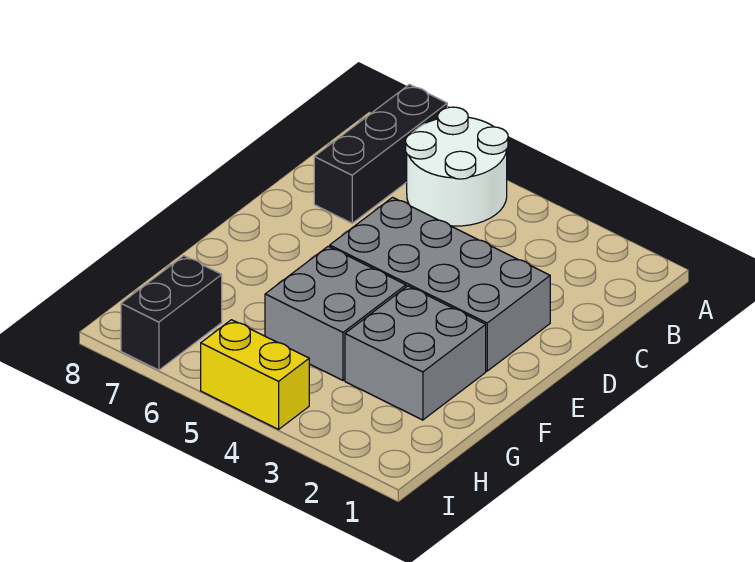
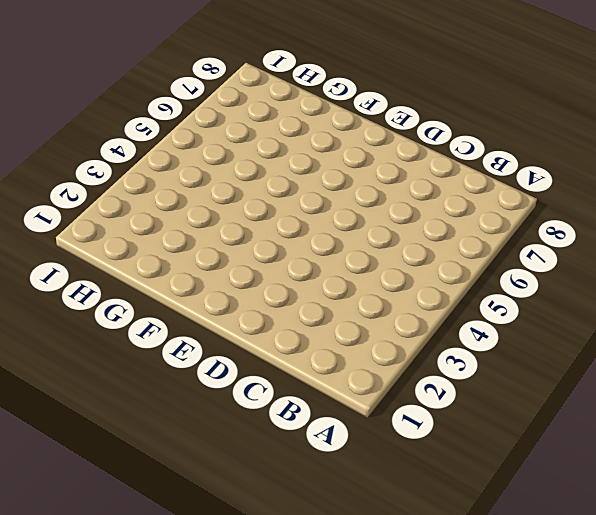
none -> white 2x2 round brick [406,107,508,226]
none -> black 1x3 brick [314,85,447,223]

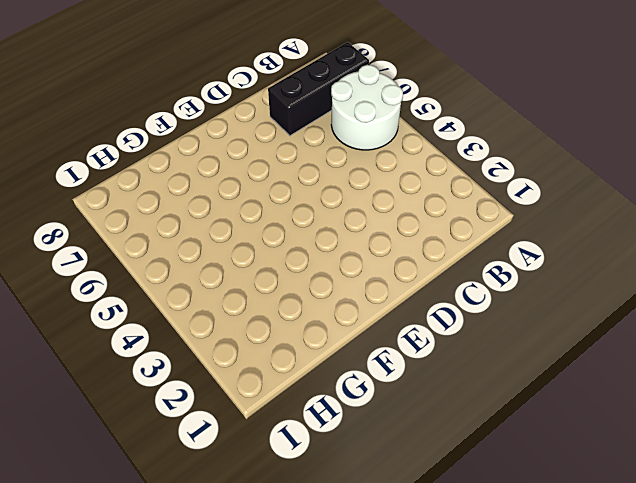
none -> grey 2x4 brick [330,197,550,371]
none -> grey 2x2 brick [345,286,486,420]

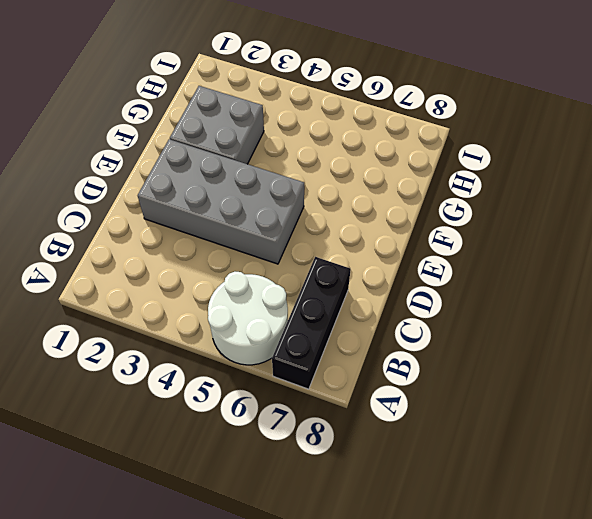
none -> grey 2x2 brick [265,246,406,380]
none -> black 1x2 brick [121,256,222,370]

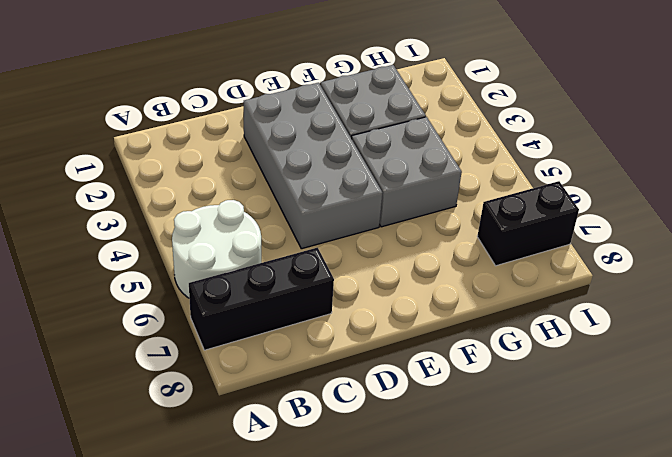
none -> yellow 1x2 brick [201,320,309,429]

